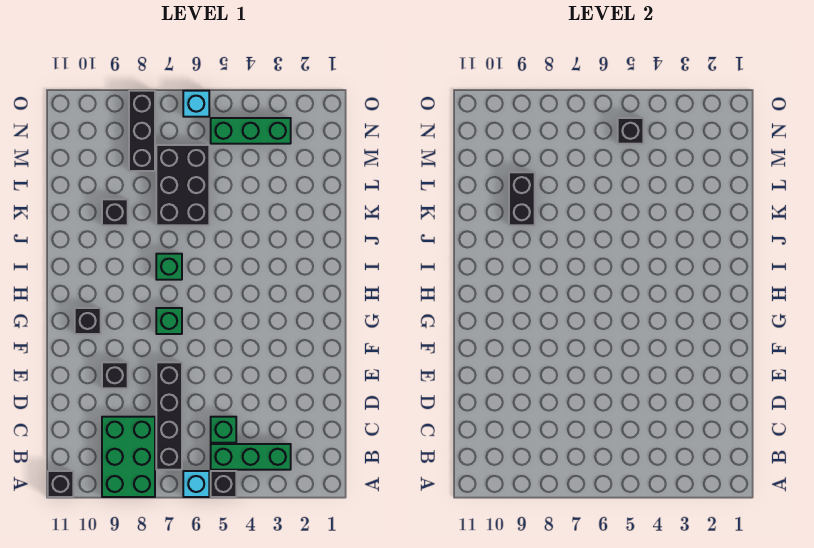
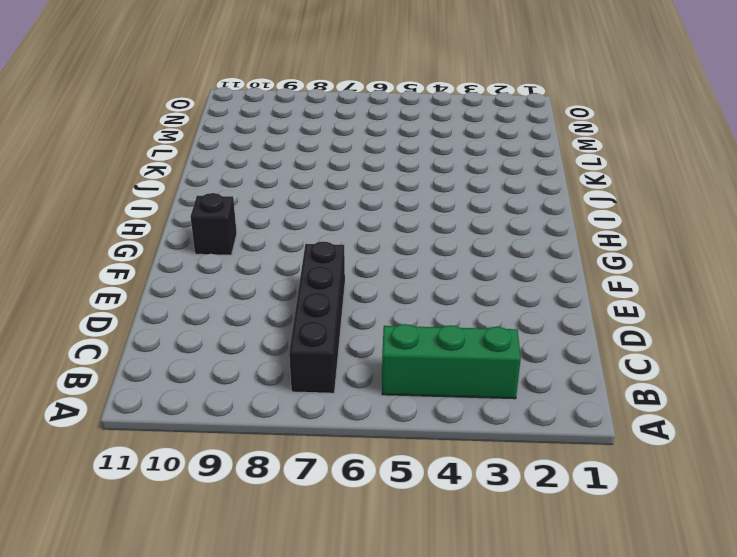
none -> black 1x1 brick [211,471,236,497]
none -> cyan 1x1 brick [183,471,209,497]
none -> green 2x3 brick [102,417,155,497]

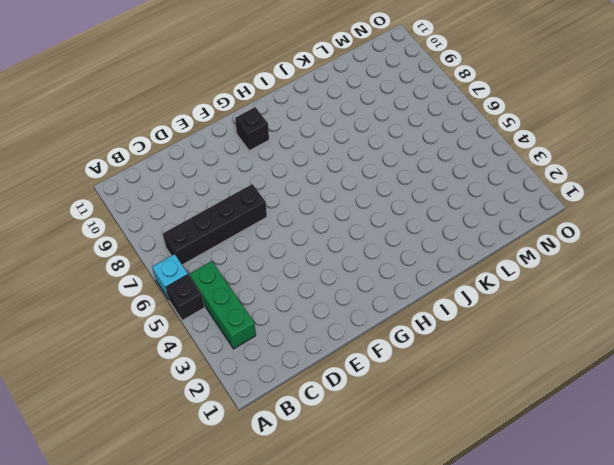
none -> green 2x3 brick [102,417,155,497]
none -> black 1x1 brick [48,471,73,497]
none -> green 1x1 brick [211,417,236,443]

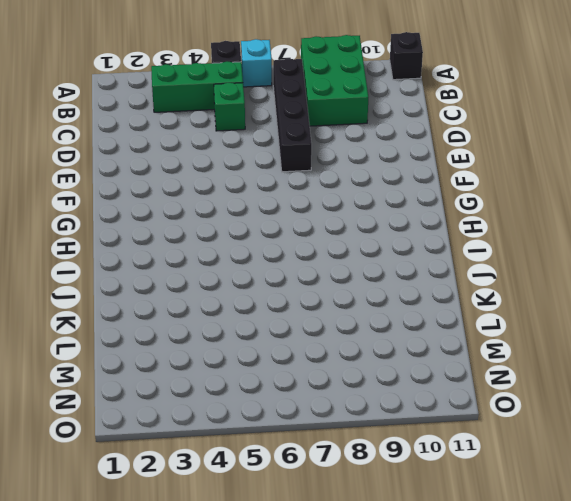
none -> black 1x1 brick [102,362,128,388]
none -> green 1x1 brick [156,308,182,334]
none -> black 1x1 brick [75,308,101,334]

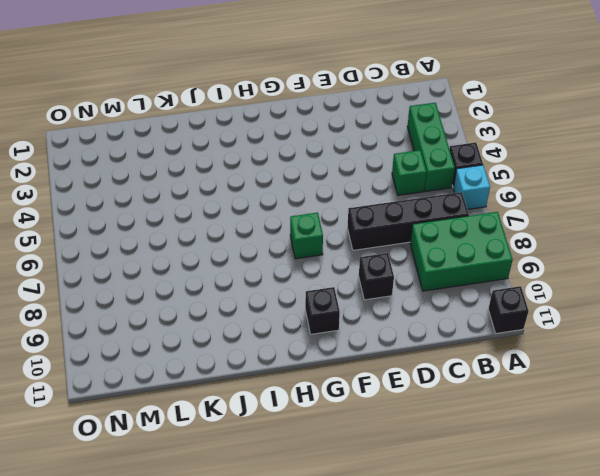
none -> green 1x1 brick [156,254,182,280]
none -> black 2x3 brick [156,145,209,225]
none -> black 1x1 brick [102,199,128,225]

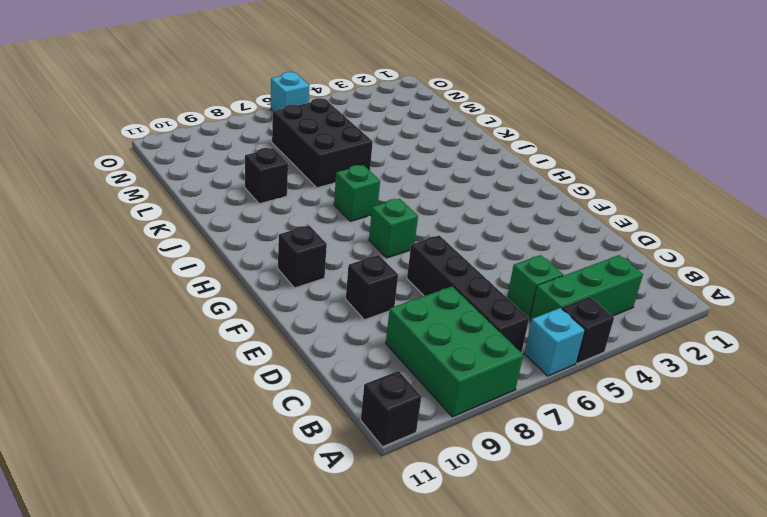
none -> black 1x3 brick [129,91,155,171]
none -> green 1x3 brick [211,118,291,144]
none -> black 1x2 brick [509,172,535,225]

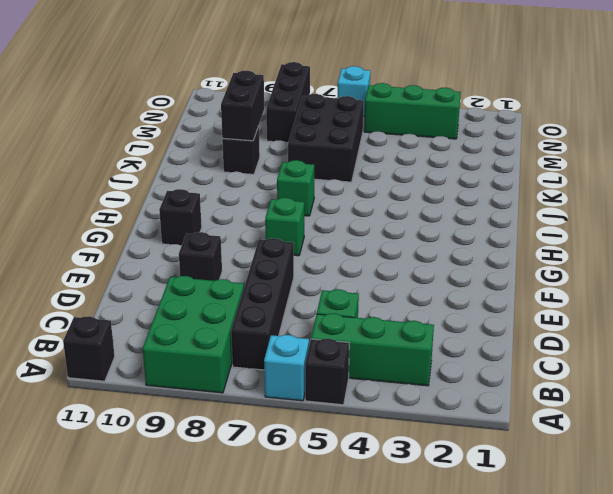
none -> black 1x1 brick [618,118,643,144]

